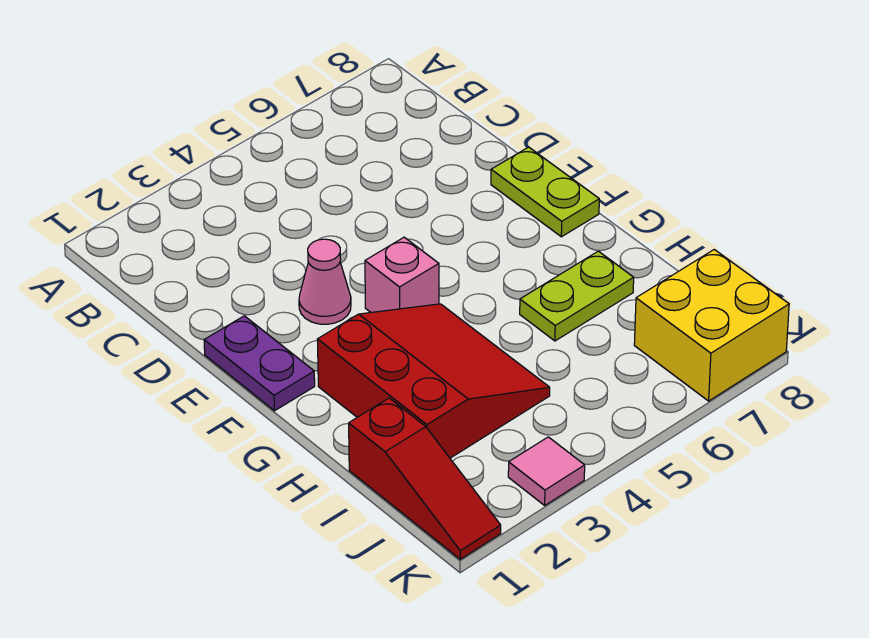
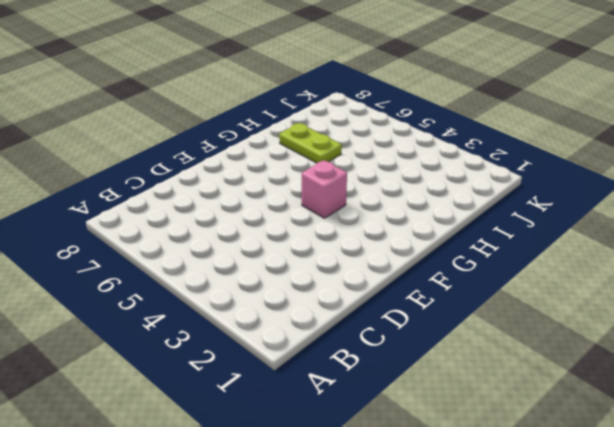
none -> purple 1x2 plate [204,316,315,411]
none -> pink 1x1 cone [299,239,351,324]

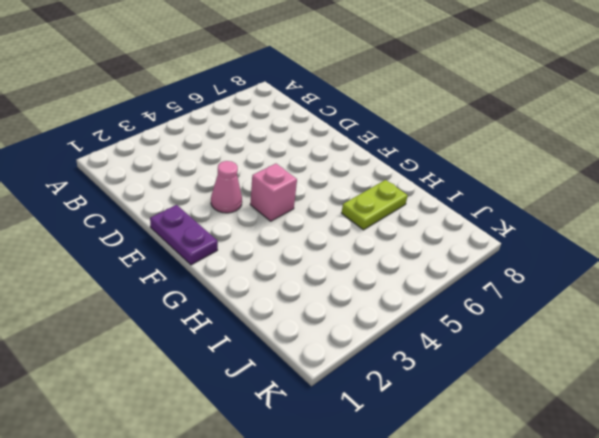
none -> lime 1x2 plate [491,147,599,237]
none -> red 3x3 slope [317,304,550,458]

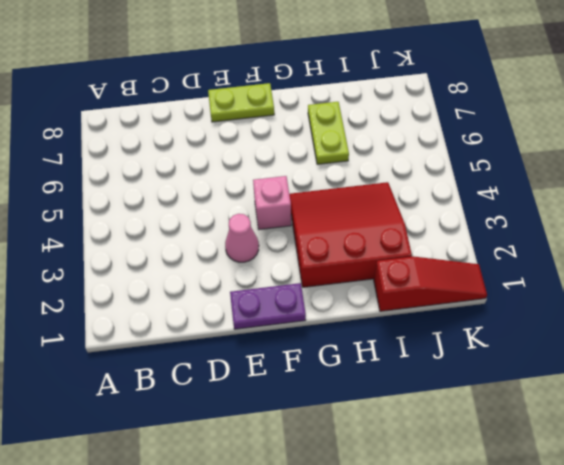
none -> yellow 2x2 brick [634,250,789,401]
none -> pink 1x1 tile [508,437,585,505]

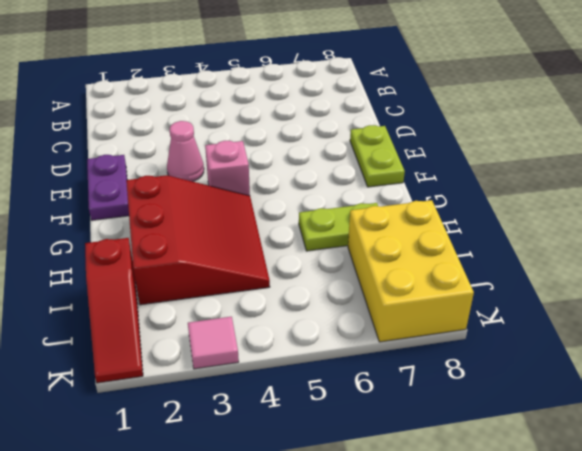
yellow 2x3 brick [348,200,474,342] -> yellow 2x2 brick [634,250,789,401]

